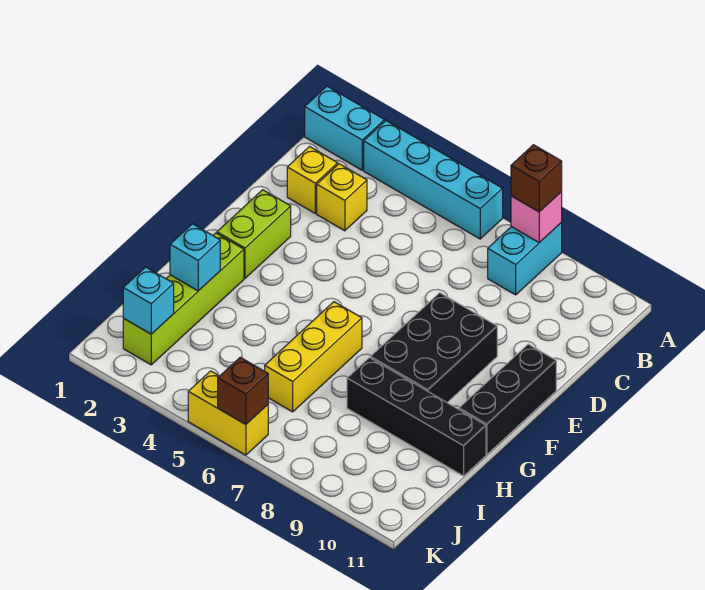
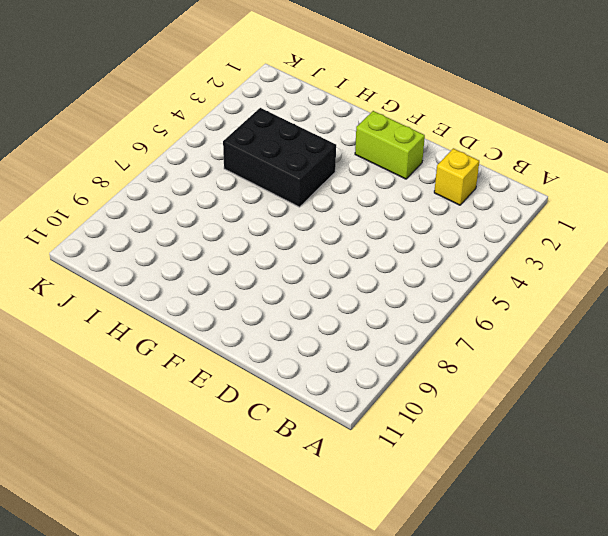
black 2x3 brick [223,108,336,207] -> black 2x3 brick moved to [371,293,497,403]
none -> cyan 1x2 brick [305,86,385,170]
none -> cyan 1x4 brick [364,121,503,239]
none -> cyan 1x2 brick [488,223,562,295]

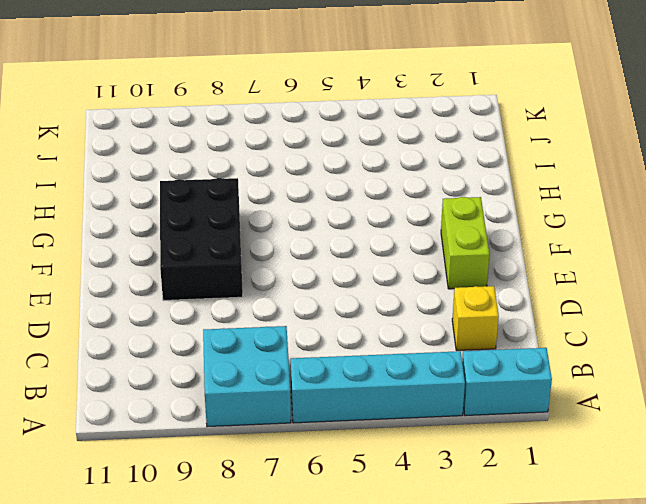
cyan 2x2 brick [203,326,291,427] -> cyan 1x2 brick [488,223,562,295]
none -> yellow 1x1 brick [317,164,367,231]
none -> black 1x3 brick [459,344,556,454]
none -> lime 1x4 brick [123,233,244,365]

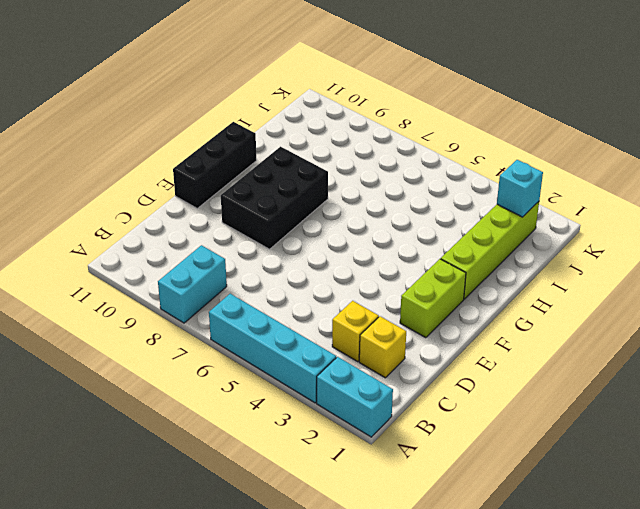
none -> yellow 1x3 brick [265,302,362,412]
none -> black 1x4 brick [347,358,486,476]
none -> yellow 1x2 brick [188,371,268,455]

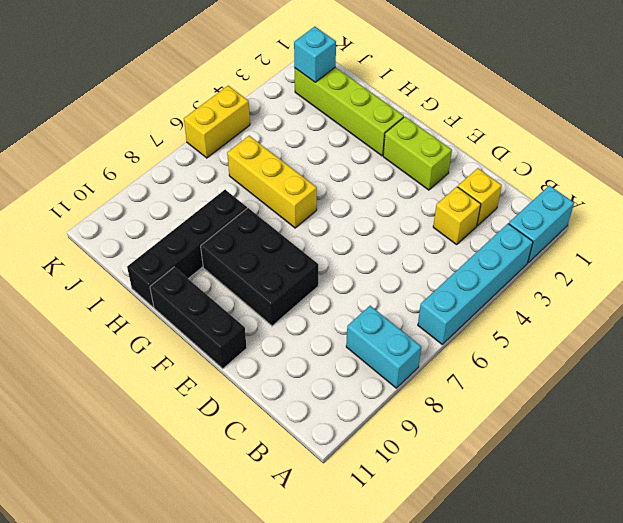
none -> pink 1x1 brick [511,192,562,242]
none -> cyan 1x1 brick [170,224,220,291]
none -> brown 1x1 brick [218,357,268,424]

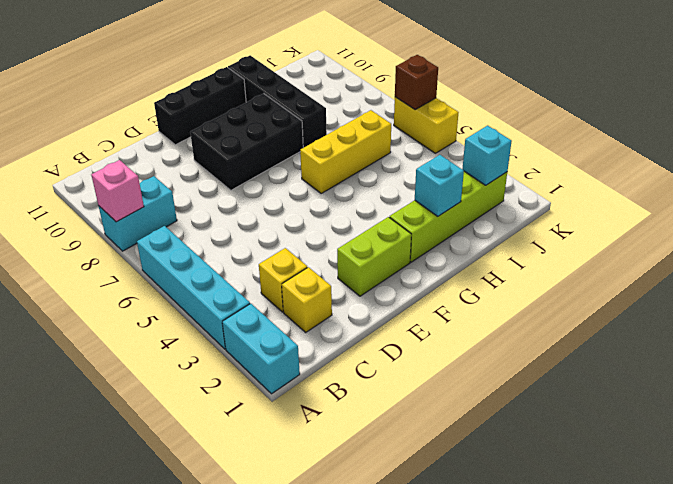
none -> brown 1x1 brick [511,145,562,212]

